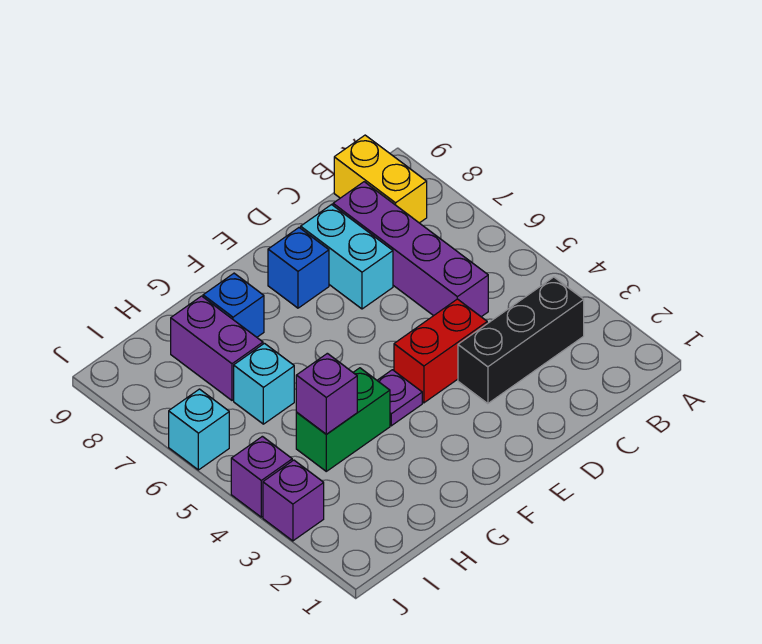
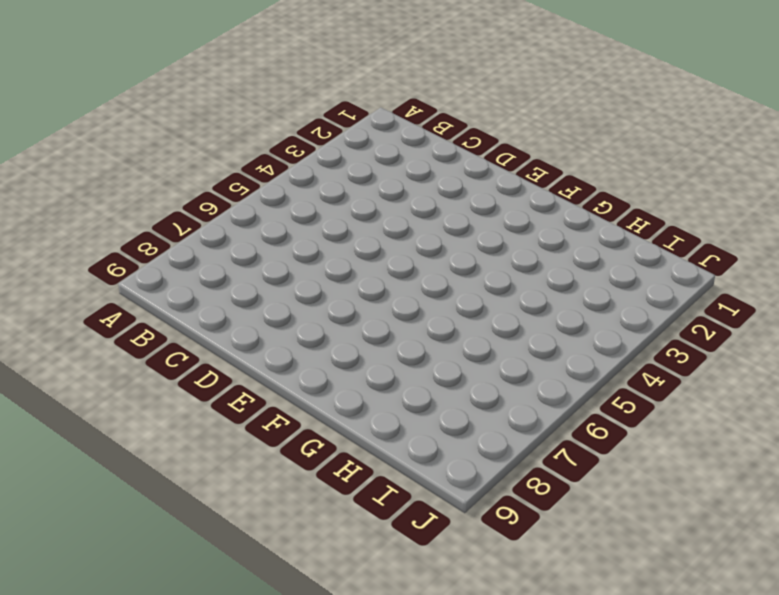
none -> black 1x3 brick [458,277,584,404]
none -> yellow 1x2 brick [334,135,427,223]
none -> purple 1x4 brick [333,182,488,317]

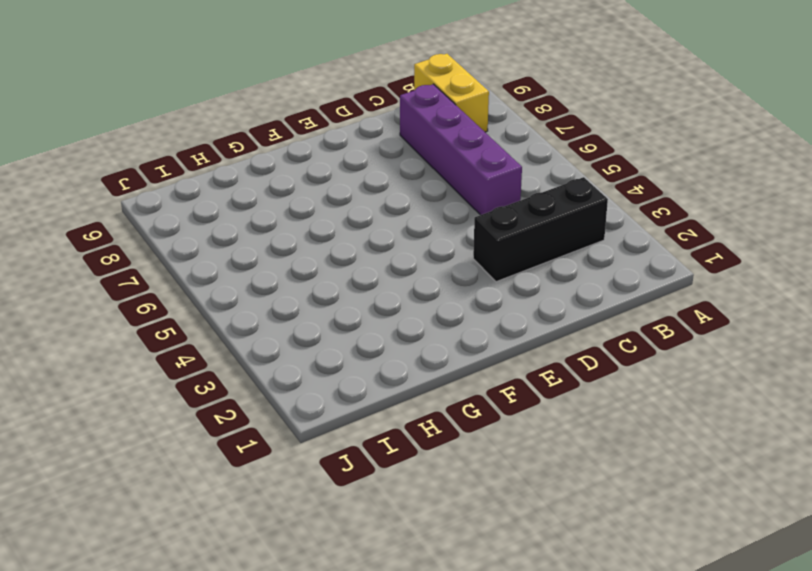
none -> red 1x2 brick [394,299,487,403]
none -> cyan 1x2 brick [301,205,393,309]
none -> blue 1x1 brick [268,228,329,308]

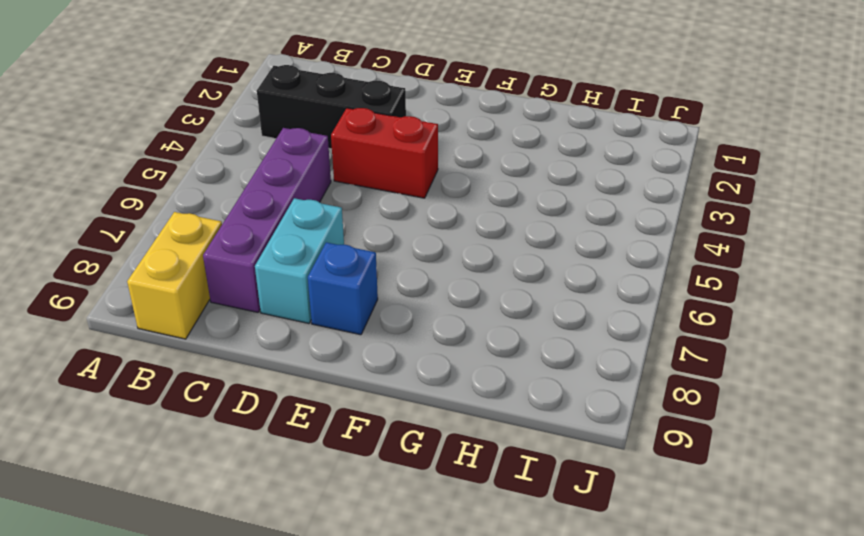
none -> purple 1x1 plate [377,370,422,426]
none -> green 1x2 brick [296,368,390,471]
none -> blue 1x1 brick [203,273,264,337]

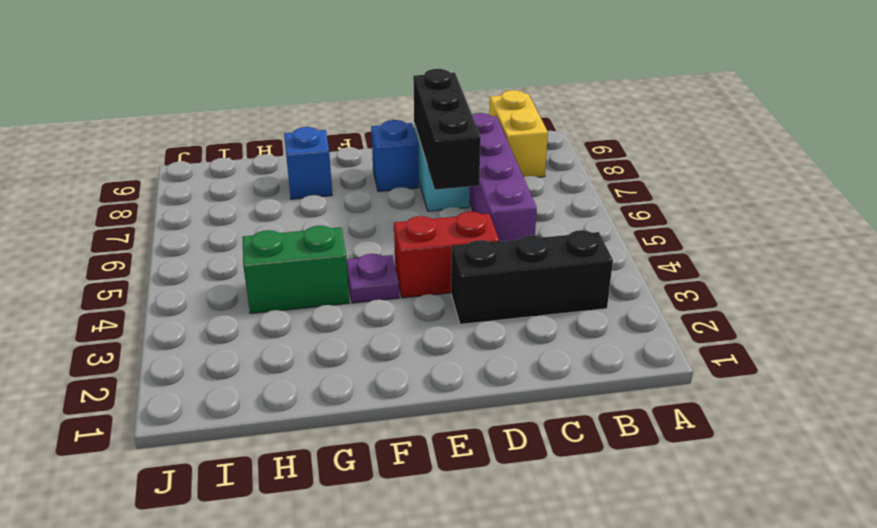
black 1x3 brick [413,69,481,190] -> none
none -> cyan 1x1 brick [234,343,294,424]
none -> purple 1x2 brick [171,296,263,400]
none -> purple 1x1 brick [263,460,324,541]

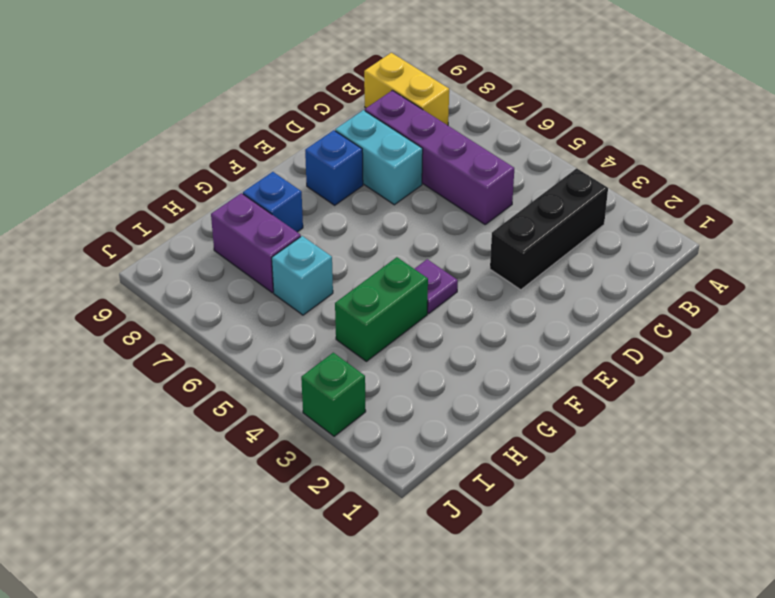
green 1x1 brick [301,353,366,436] -> purple 1x1 brick [263,460,324,541]
none -> red 1x2 brick [394,299,487,403]
none -> purple 1x1 brick [231,436,292,517]
none -> cyan 1x1 brick [169,389,229,470]

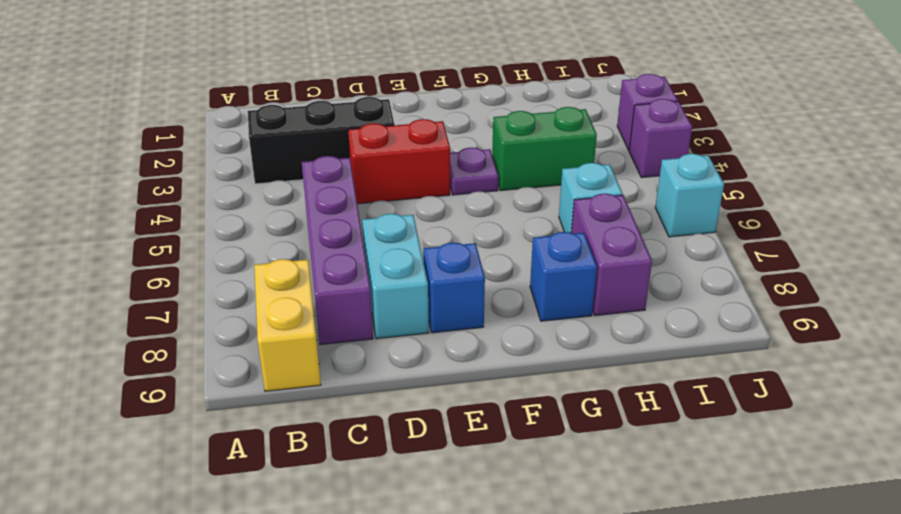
none -> purple 1x1 brick [296,353,357,434]

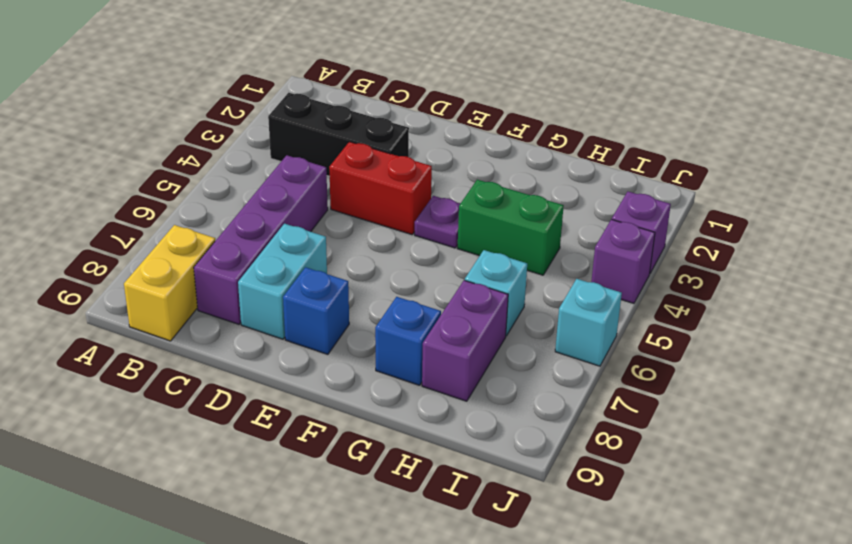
none -> purple 1x1 brick [296,353,357,434]

